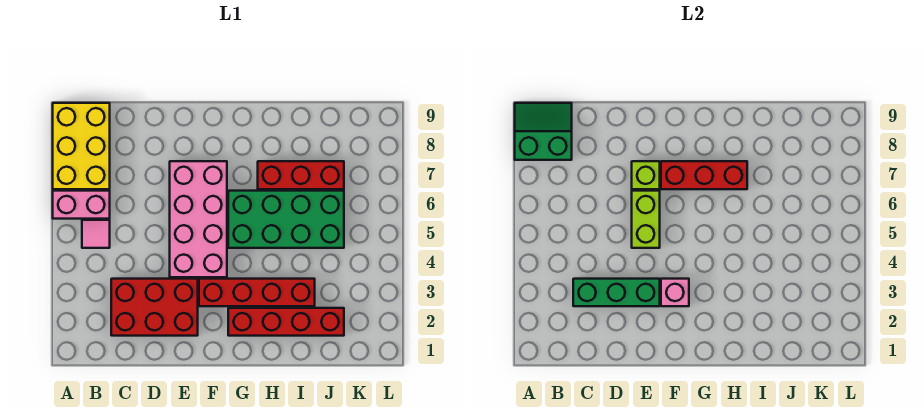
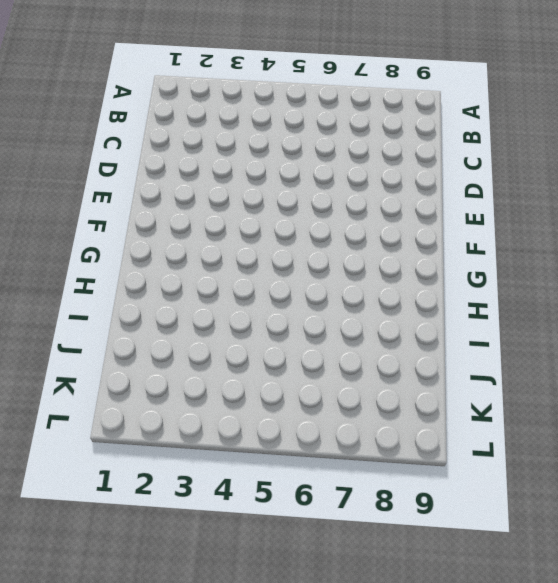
none -> pink 1x2 brick [53,191,110,219]
none -> yellow 2x3 brick [53,103,110,189]
none -> pink 1x1 tile [82,220,110,248]

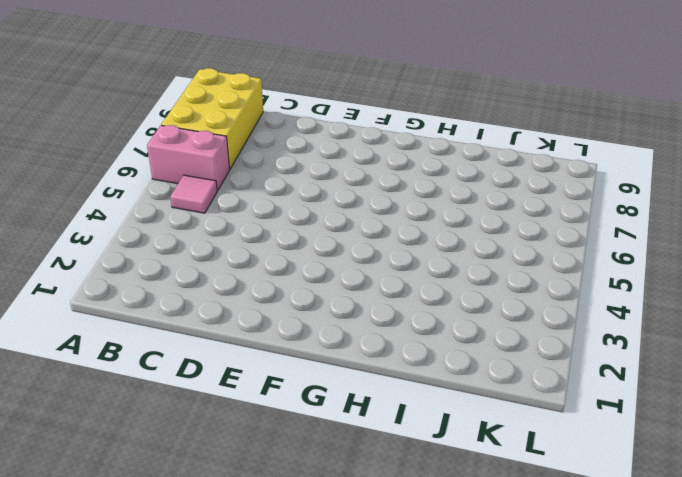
none -> red 2x3 brick [111,279,198,336]
none -> pink 2x4 brick [170,161,227,277]
none -> red 1x4 brick [199,279,315,306]

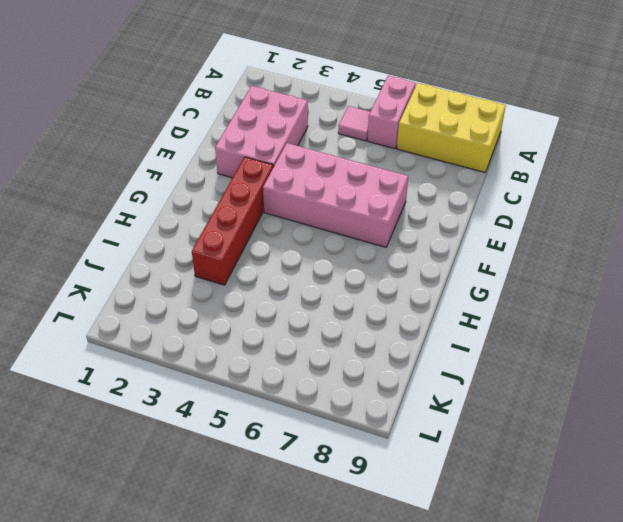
pink 2x3 brick [215,86,308,178] -> red 2x3 brick [111,279,198,336]
none -> red 1x4 brick [228,308,344,336]
none -> green 2x4 brick [228,191,344,248]
none -> red 1x3 brick [258,161,344,189]

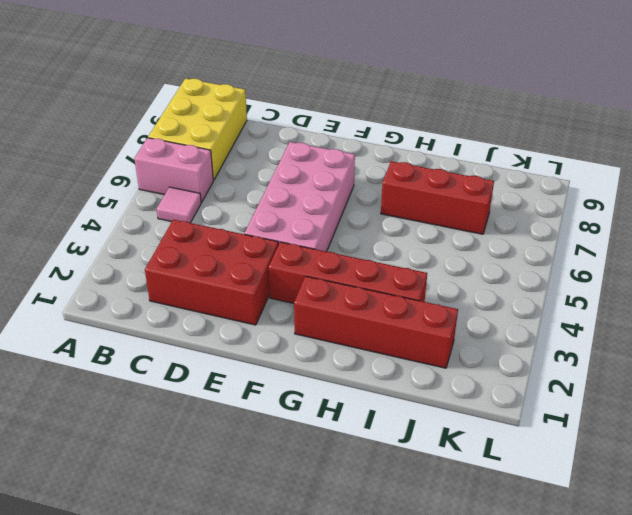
none -> green 2x4 brick [228,191,344,248]
none -> green 2x2 slope [515,103,572,160]
none -> green 1x3 brick [573,279,660,306]

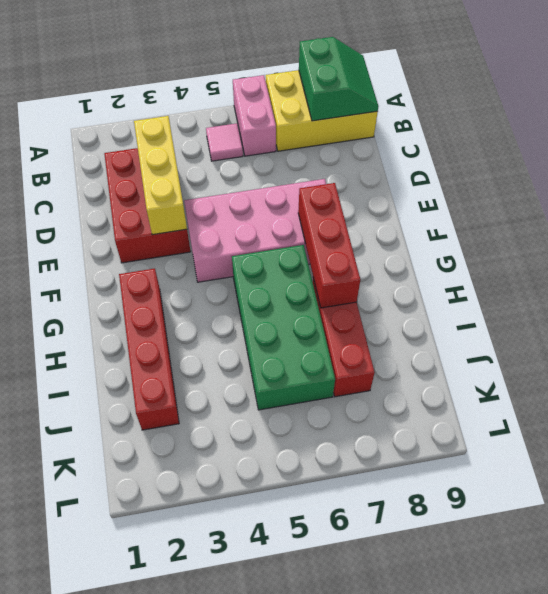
yellow 1x3 brick [134,116,187,235] -> green 1x3 brick [573,279,660,306]
none -> red 1x4 brick [199,279,315,306]
none -> lime 1x2 brick [632,191,660,248]
none -> lime 1x1 brick [632,161,660,189]

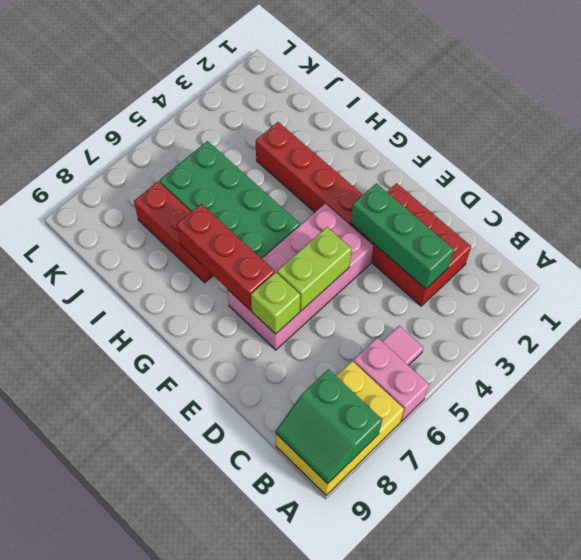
none -> red 1x4 brick [228,308,344,336]
none -> pink 1x1 brick [661,279,689,306]

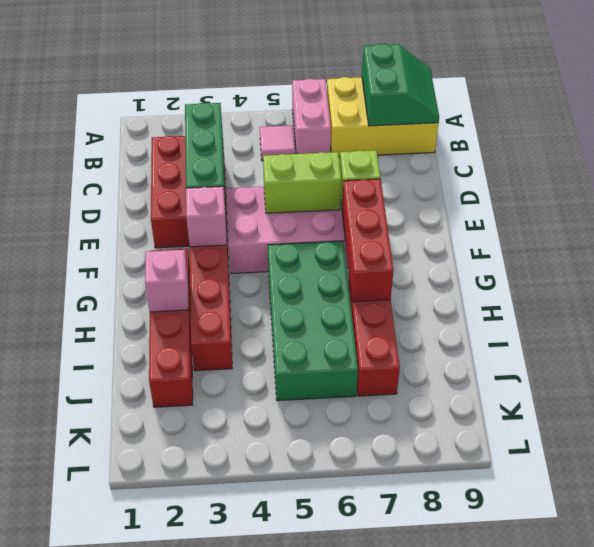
pink 1x1 brick [145,250,188,312] -> none

